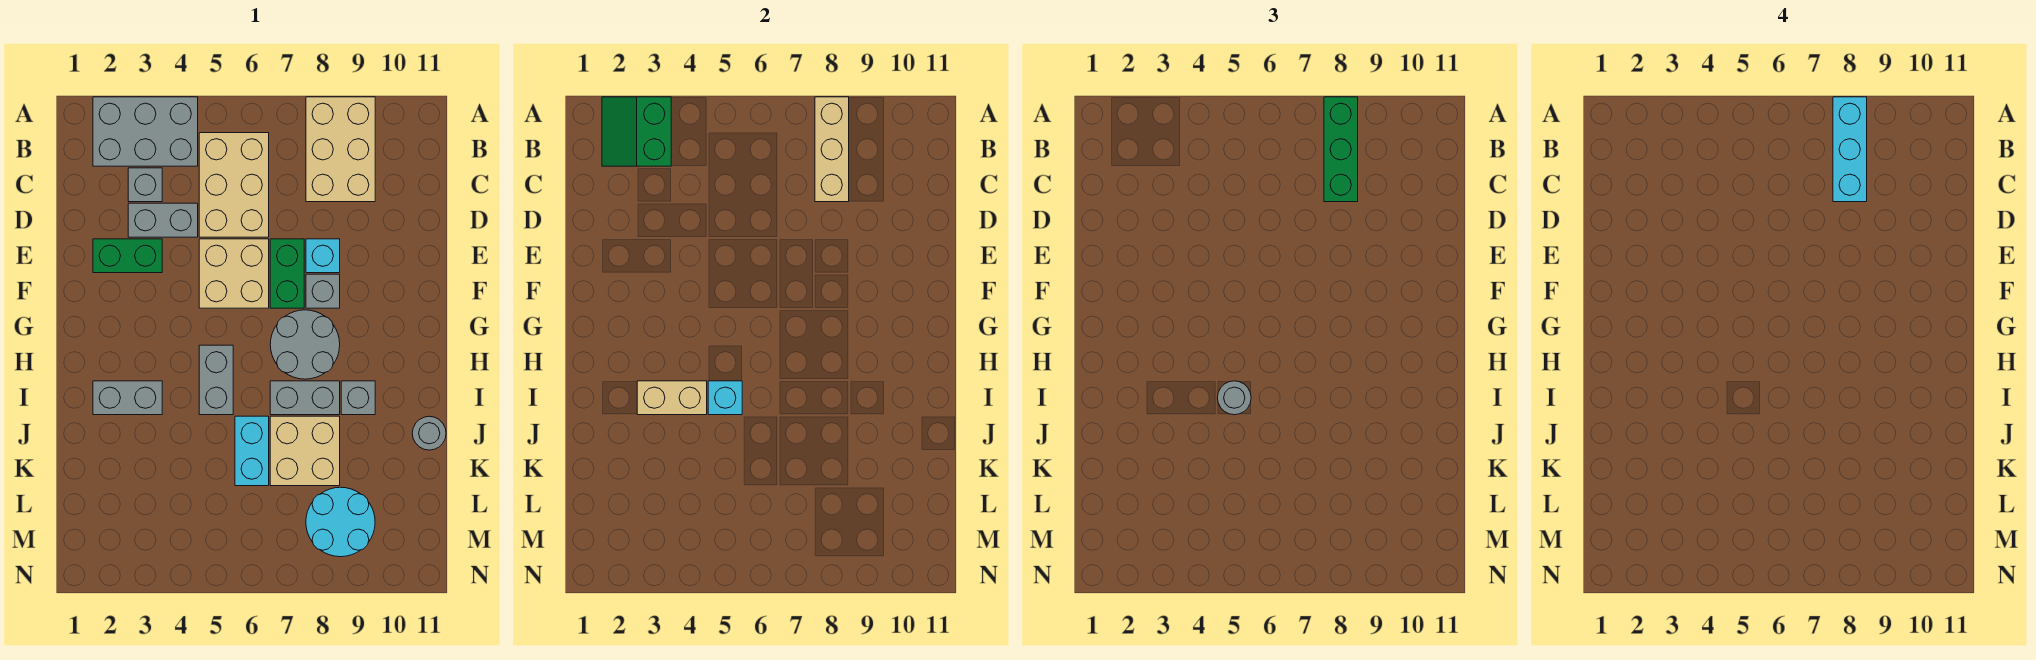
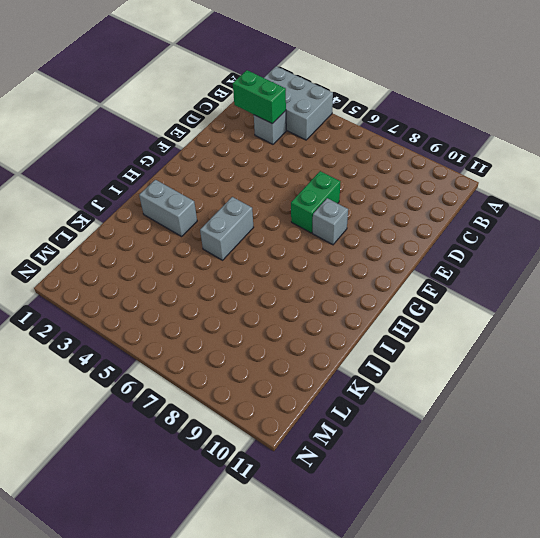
green 1x2 brick [233,70,286,124] -> green 1x2 brick moved to [93,239,162,273]
none -> tan 2x3 brick [306,97,375,202]
none -> tan 2x3 brick [199,133,269,237]
none -> grey 1x2 brick [128,203,198,237]

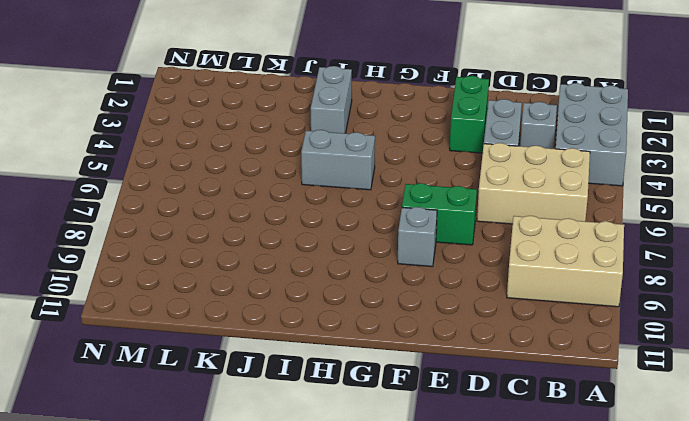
none -> tan 2x2 brick [199,239,269,308]
none -> cyan 1x1 brick [306,239,340,273]
none -> grey 2x2 round brick [270,310,340,379]

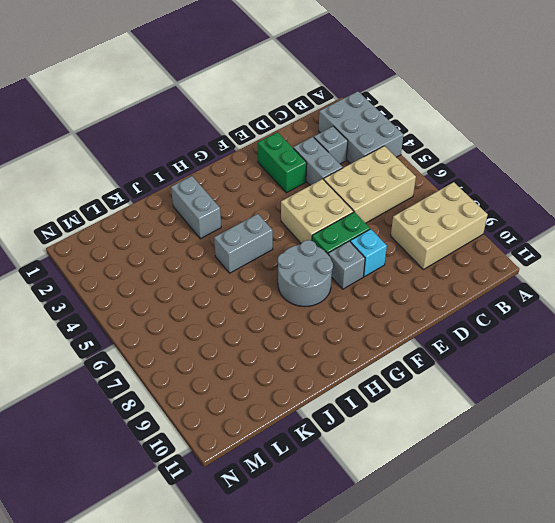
none -> grey 1x2 brick [270,381,340,415]
none -> grey 1x1 brick [341,381,375,415]
none -> cyan 1x2 brick [235,416,269,486]

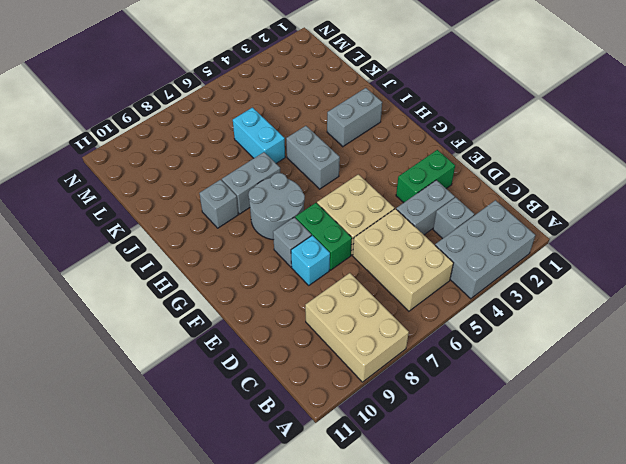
none -> tan 2x2 brick [270,416,340,486]
none -> grey 1x1 round brick [412,416,446,450]
none -> cyan 2x2 round brick [306,487,375,557]

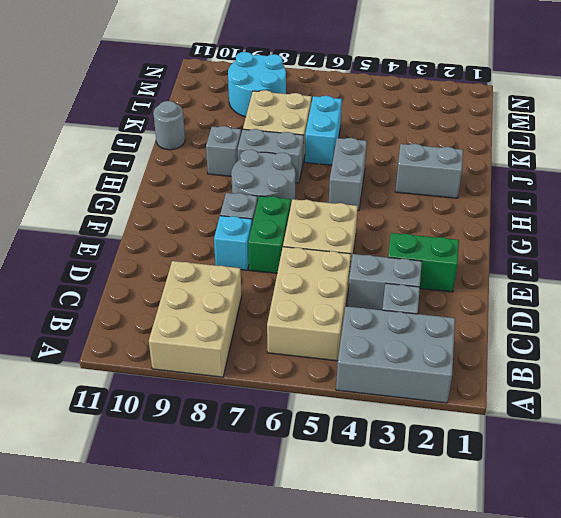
none -> green 2x2 slope [602,97,671,166]
none -> tan 1x3 brick [815,97,849,202]
none -> tan 1x2 brick [637,381,707,415]

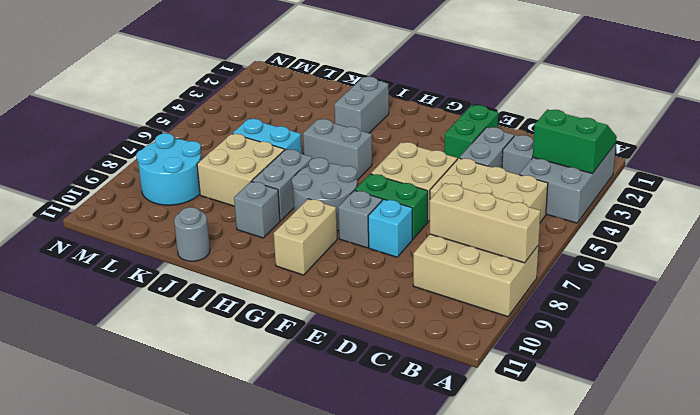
tan 1x2 brick [274,199,337,275] -> tan 1x2 brick moved to [637,381,707,415]
none -> cyan 1x1 brick [708,381,742,415]
none -> green 1x3 brick [1324,97,1358,202]
none -> grey 1x1 round brick [1217,381,1251,415]

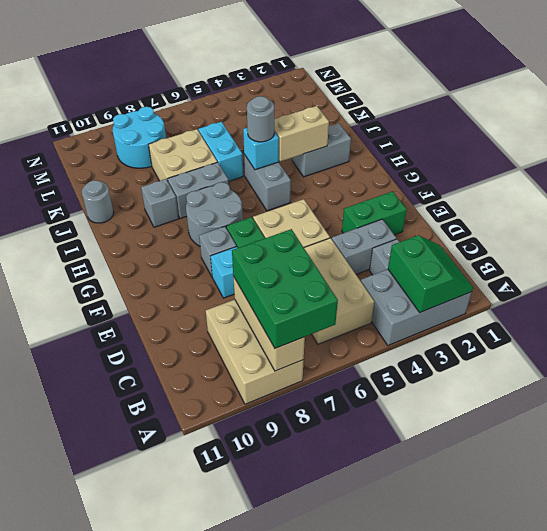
green 2x3 brick [232,229,338,348] -> green 1x3 brick [1324,97,1358,202]
none -> cyan 1x3 brick [1833,97,1867,202]

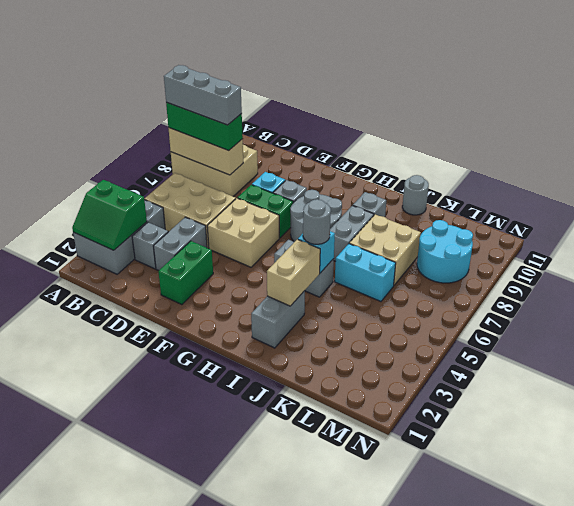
grey 1x3 brick [164,65,242,125] -> cyan 1x3 brick [1833,97,1867,202]

